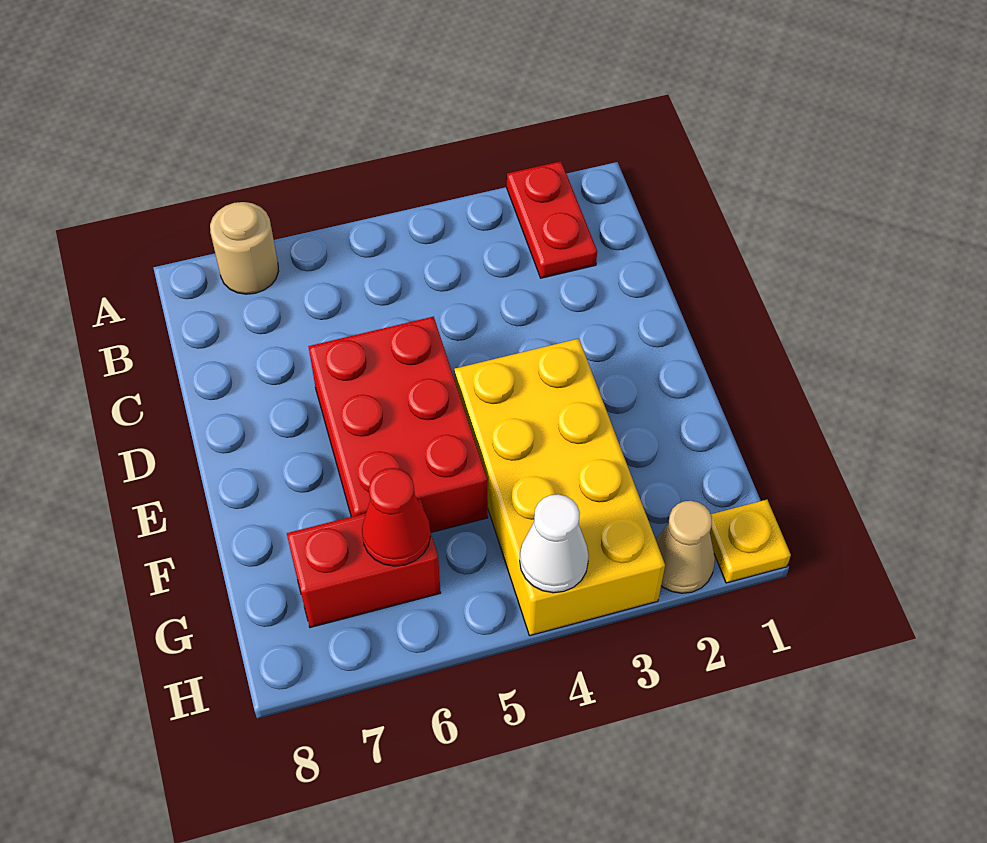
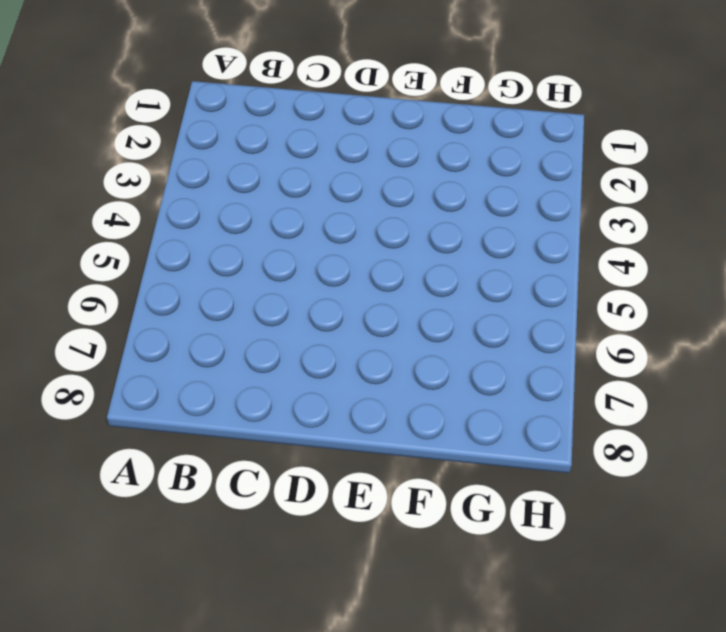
none -> red 1x2 plate [507,161,597,278]
none -> tan 1x1 round brick [210,202,279,294]

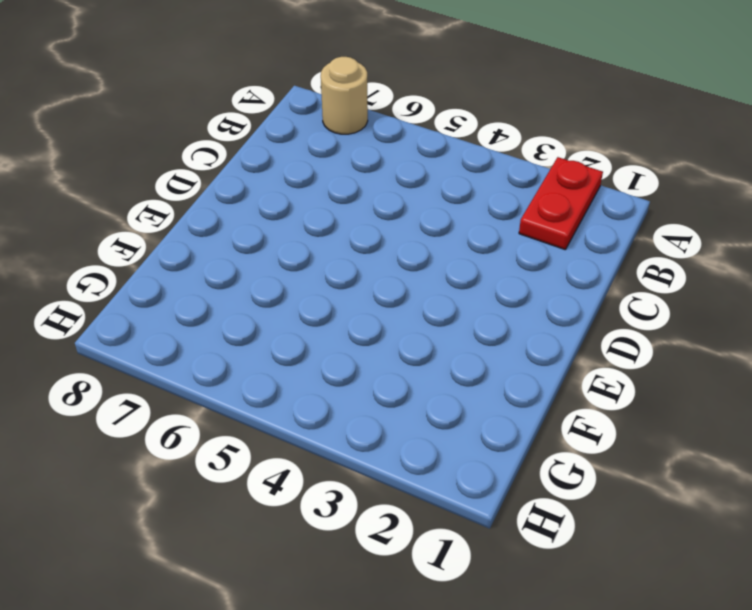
none -> red 2x3 brick [308,317,488,532]
none -> yellow 2x4 brick [454,339,665,636]

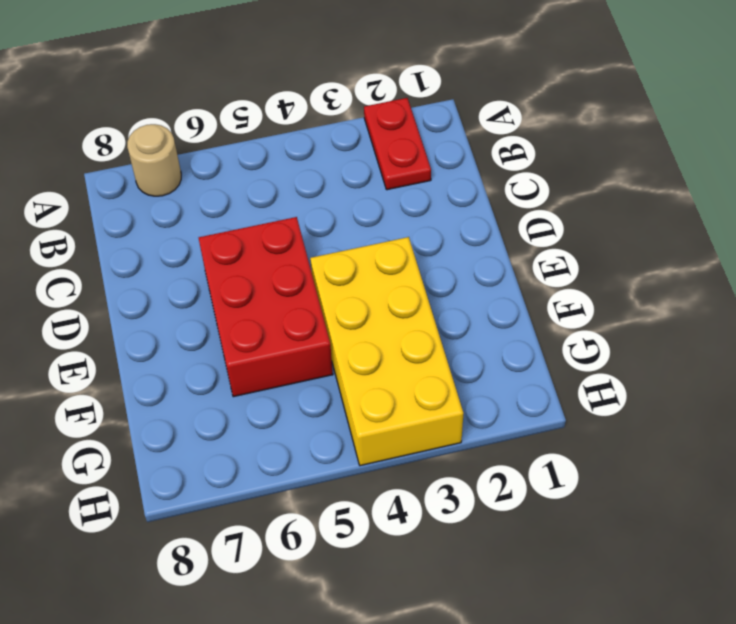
none -> red 1x2 brick [287,499,441,628]
none -> yellow 1x1 plate [710,500,791,583]

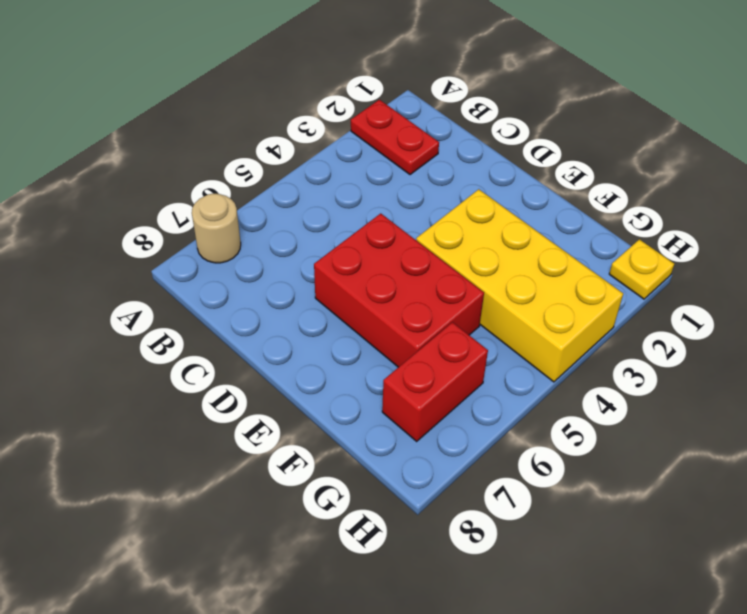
none -> tan 1x1 cone [656,501,715,593]
none -> red 1x1 cone [362,468,430,566]

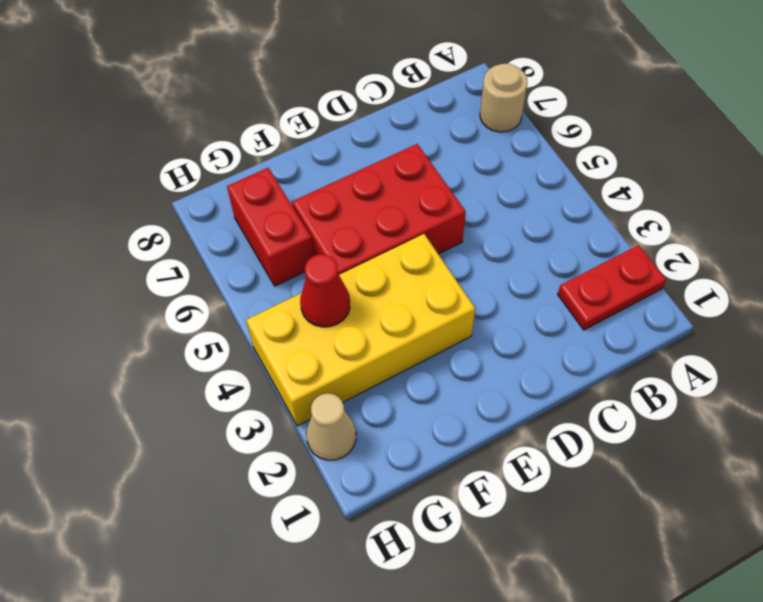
red 1x1 cone [300,254,350,327] -> red 1x1 cone moved to [362,468,430,566]
none -> yellow 1x1 plate [710,500,791,583]
none -> white 1x1 cone [520,494,589,593]

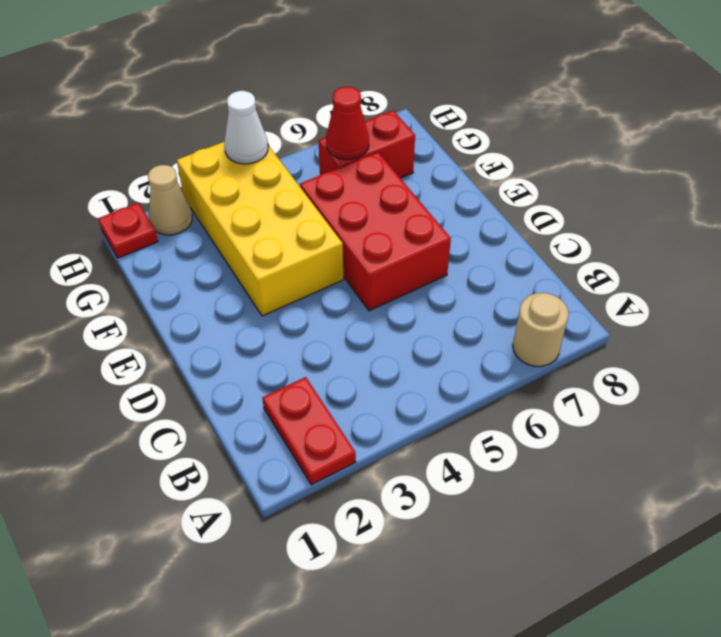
red 1x1 plate [98,203,158,258] -> yellow 1x1 plate [710,500,791,583]

